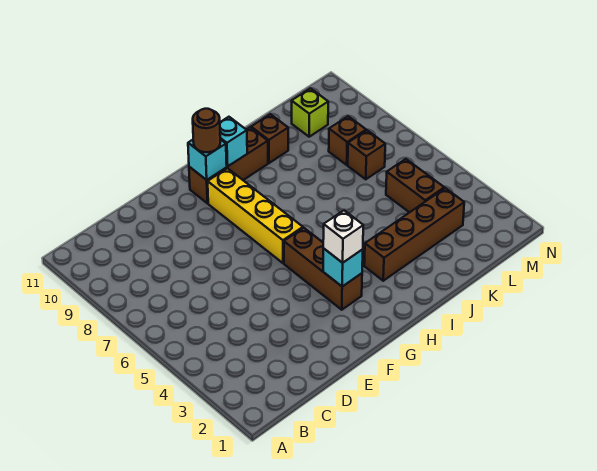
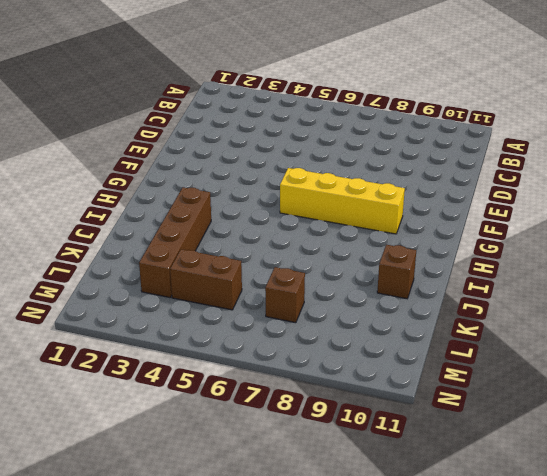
none -> brown 1x3 brick [284,228,362,310]
none -> brown 1x3 brick [189,127,268,203]
none -> brown 1x1 brick [329,116,366,165]

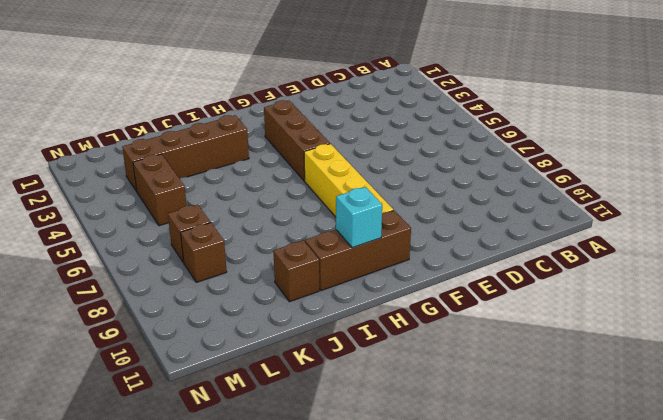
none -> lime 1x1 brick [292,88,328,137]
none -> cyan 1x1 brick [323,248,363,286]
none -> cyan 1x1 brick [188,139,227,180]

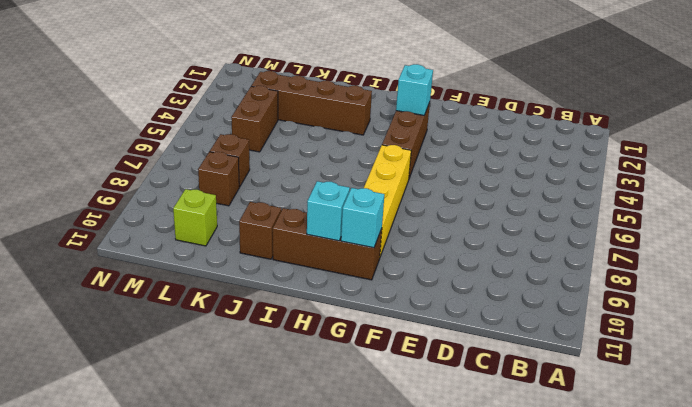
none -> white 1x1 brick [323,211,363,263]
none -> brown 1x1 round brick [193,109,220,152]

